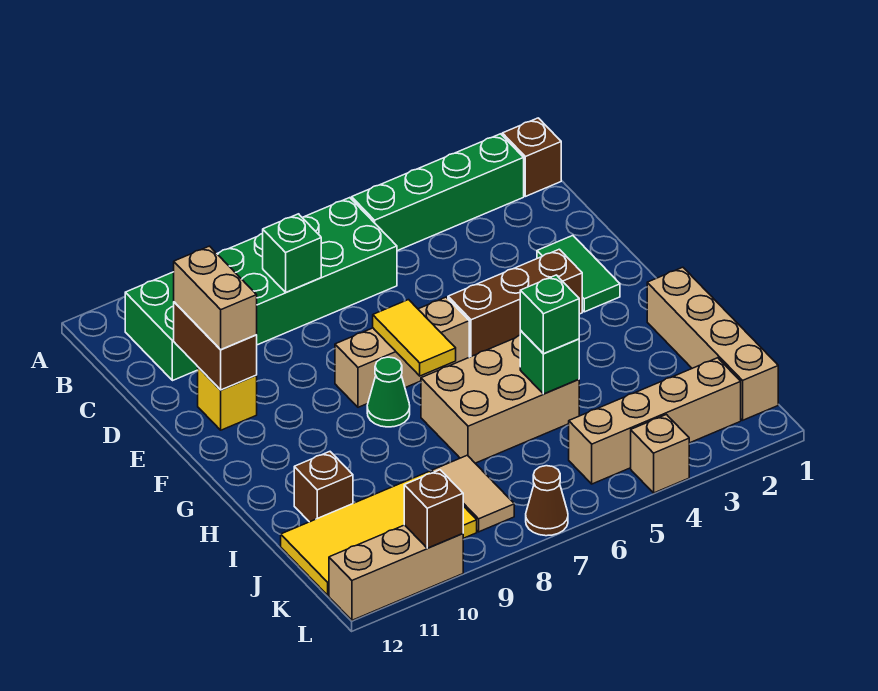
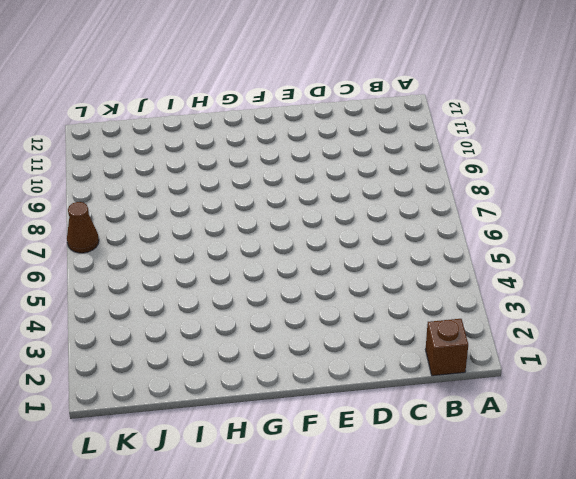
none -> green 1x4 brick [352,134,524,251]
none -> green 2x6 brick [125,198,397,381]
none -> green 1x2 tile [537,236,620,312]

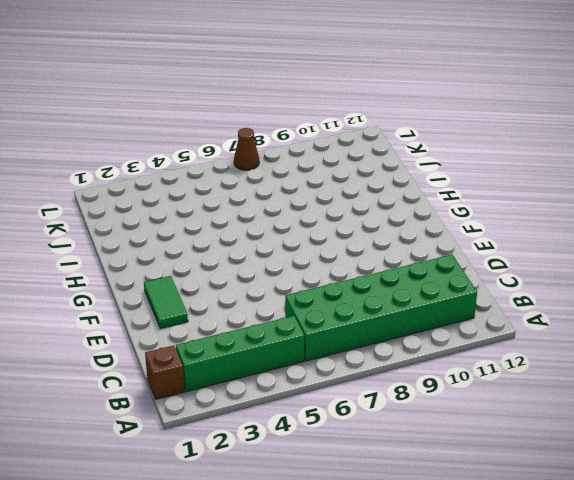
none -> yellow 1x1 brick [198,367,257,430]
none -> brown 1x3 brick [448,249,582,357]
none -> tan 1x3 brick [335,297,469,407]

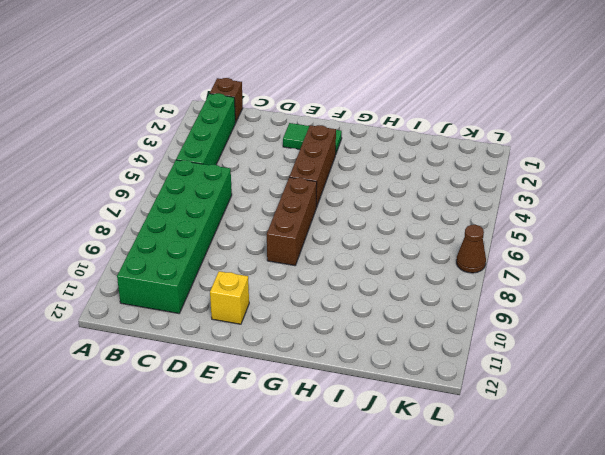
brown 1x3 brick [267,177,317,266] -> tan 1x3 brick [335,297,469,407]
none -> green 1x1 cone [367,357,410,427]
none -> tan 1x4 brick [647,267,778,420]
none -> tan 2x3 brick [421,335,579,463]

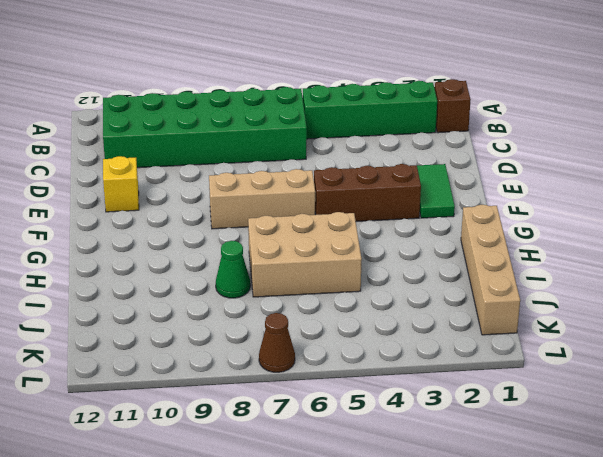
green 1x1 cone [216,241,250,298] -> green 1x1 cone moved to [367,357,410,427]
none -> brown 1x1 brick [294,452,353,522]
none -> tan 1x2 tile [431,455,514,532]
none -> yellow 2x4 tile [281,471,477,595]

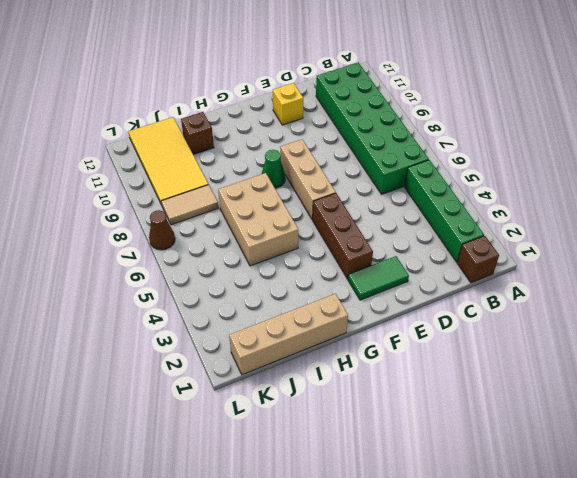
none -> tan 1x4 brick [569,358,741,484]
none -> tan 1x1 brick [631,415,689,493]
none -> tan 1x3 brick [329,525,463,620]

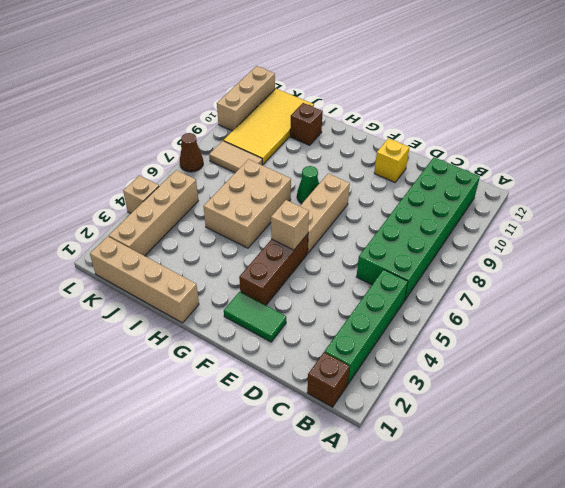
tan 1x1 brick [271,200,309,250] -> none
none -> green 1x1 brick [263,214,321,292]
none -> brown 1x2 brick [174,302,257,390]
none -> yellow 1x2 tile [373,300,456,376]

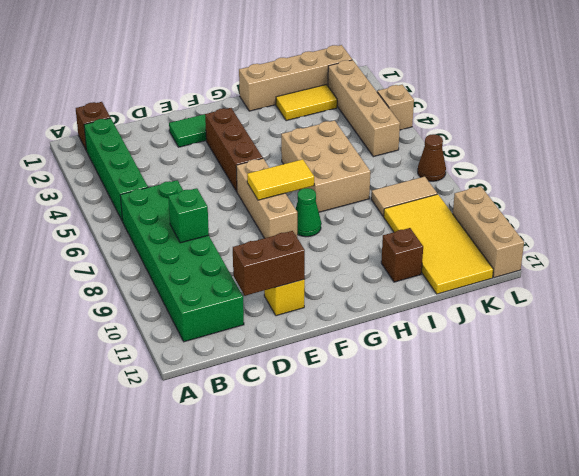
yellow 1x2 tile [276,85,337,121] -> none
none -> green 1x1 brick [520,331,579,394]
none -> brown 1x1 brick [404,470,463,548]
none -> tan 1x2 brick [174,246,257,350]

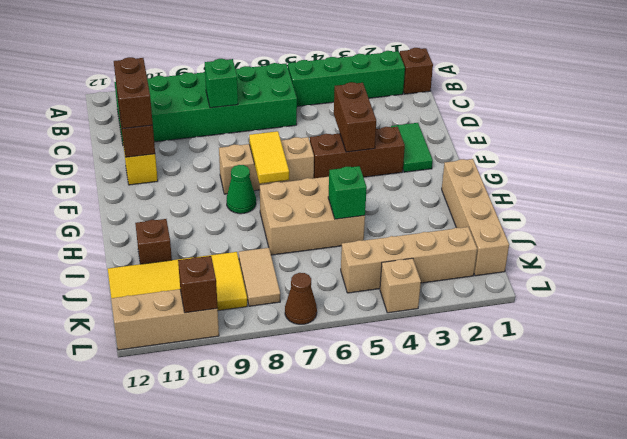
brown 1x2 brick [114,57,153,128] -> tan 1x2 brick [174,246,257,350]
brown 1x2 brick [334,82,376,152] -> none
none -> green 1x1 brick [520,275,579,354]

